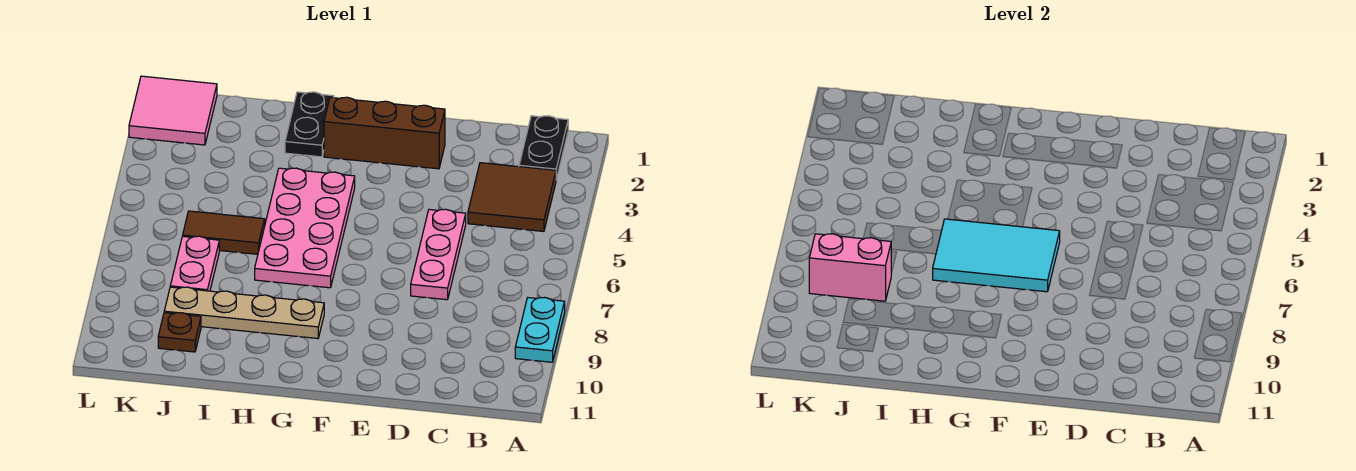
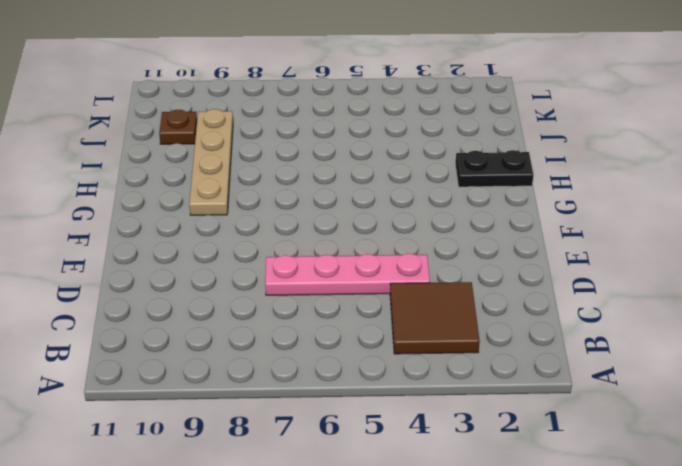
pink 1x4 plate [265,253,430,295] -> pink 1x3 plate [411,209,466,300]
none -> cyan 1x2 plate [515,297,565,362]
none -> black 1x2 plate [519,116,568,180]
none -> brown 1x3 brick [324,97,445,169]

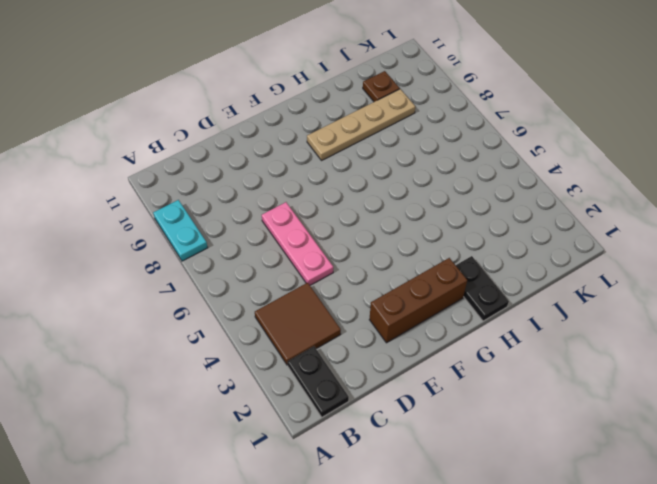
none -> pink 2x4 plate [255,168,355,288]
none -> brown 1x2 tile [183,211,265,254]
none -> pink 1x2 plate [170,236,219,291]

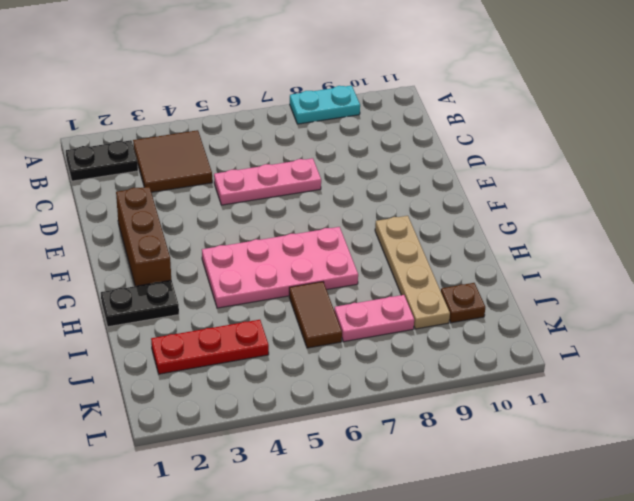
red 1x3 plate [151,320,269,374] -> none
none -> pink 2x2 tile [129,76,217,145]
none -> cyan 2x3 tile [933,219,1060,292]
none -> pink 1x2 brick [809,234,892,301]

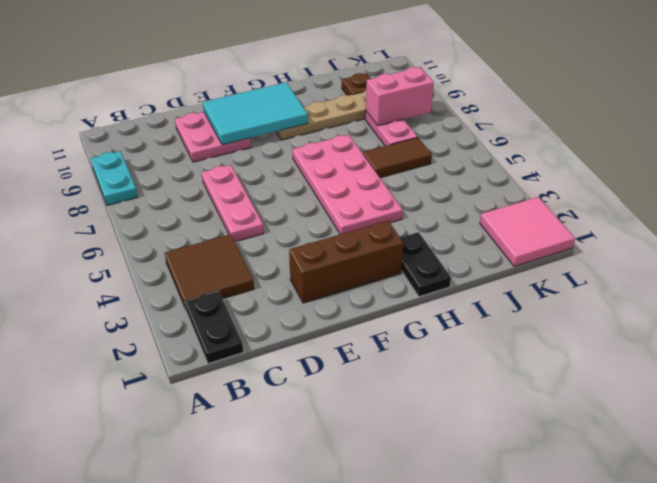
pink 2x2 plate [175,112,251,162] -> none
cyan 2x3 tile [203,83,308,145] -> cyan 2x3 tile moved to [933,219,1060,292]

